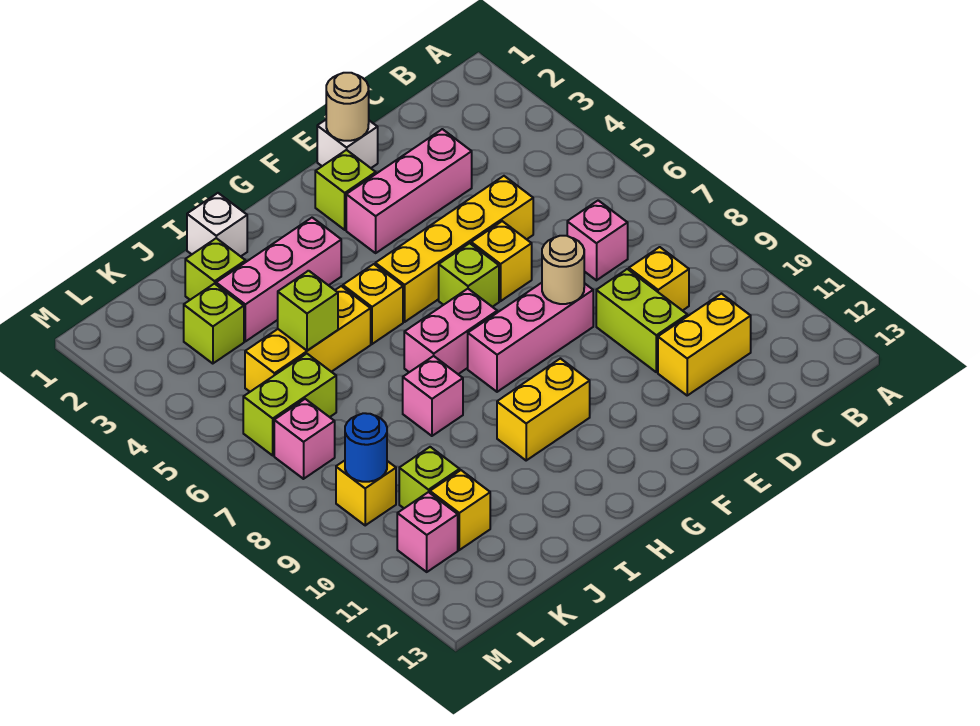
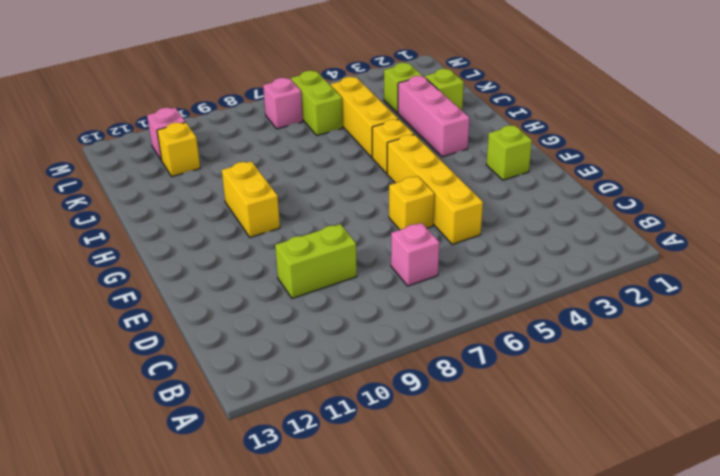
none -> yellow 1x1 brick [629,247,689,311]
none -> yellow 1x2 brick [658,294,751,395]
none -> pink 1x3 brick [346,129,472,253]
none -> white 1x1 brick [317,120,378,168]

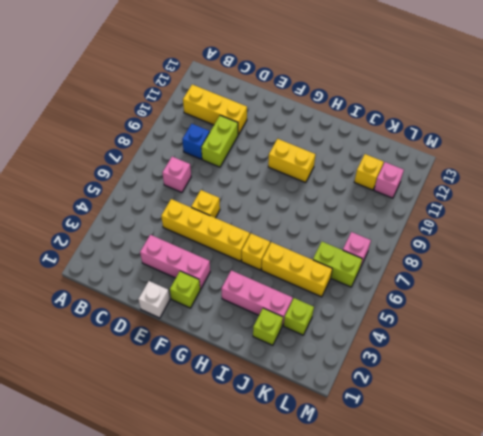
yellow 1x3 brick [183,85,247,135] -> yellow 1x2 brick [658,294,751,395]
blue 1x1 brick [182,124,210,159] -> yellow 1x1 brick [629,247,689,311]
none -> pink 1x3 brick [468,283,593,392]
none -> lime 1x1 brick [439,243,499,307]
none -> pink 1x2 brick [404,289,497,374]
none -> white 1x1 brick [187,193,247,256]

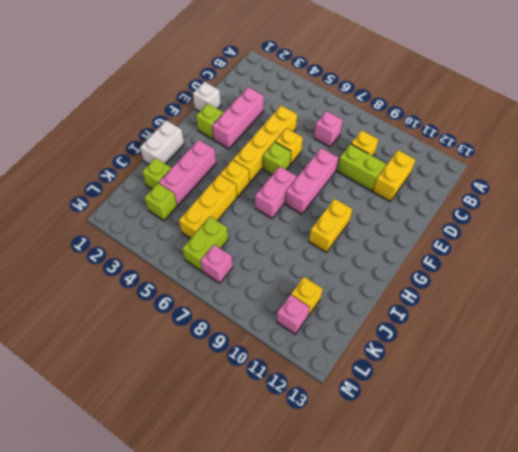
white 1x2 brick [140,120,184,164] -> white 1x1 brick [187,193,247,256]
none -> pink 1x1 brick [403,356,463,436]
none -> lime 1x1 brick [399,447,460,508]
none -> yellow 1x1 brick [336,461,396,525]
none -> tan 1x1 round brick [326,73,369,141]

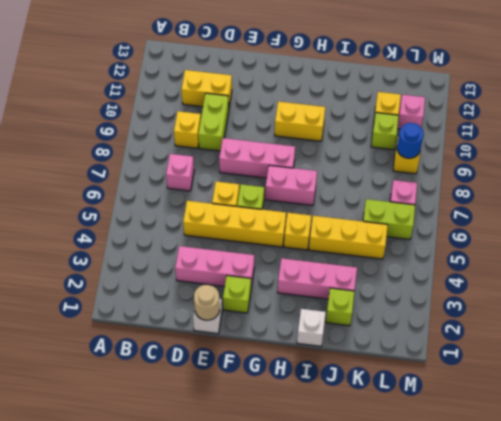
none -> pink 1x1 brick [403,356,463,436]
none -> lime 1x1 brick [184,283,244,364]
none -> tan 1x1 round brick [542,236,584,304]
none -> lime 1x1 brick [278,271,338,351]

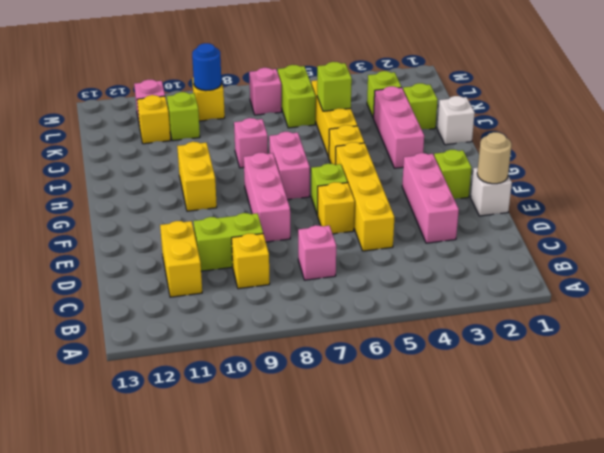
none -> tan 1x1 round brick [542,236,584,304]

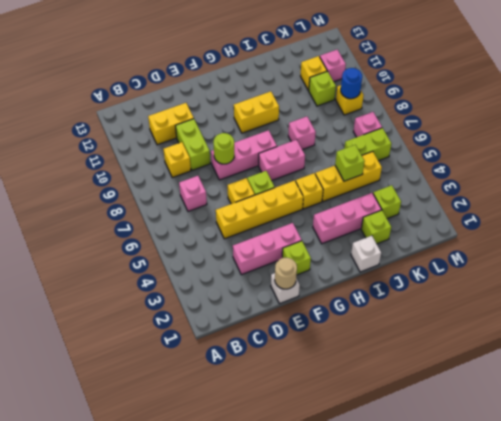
lime 1x1 round brick [213,133,234,164] -> tan 1x1 round brick [542,236,584,304]

